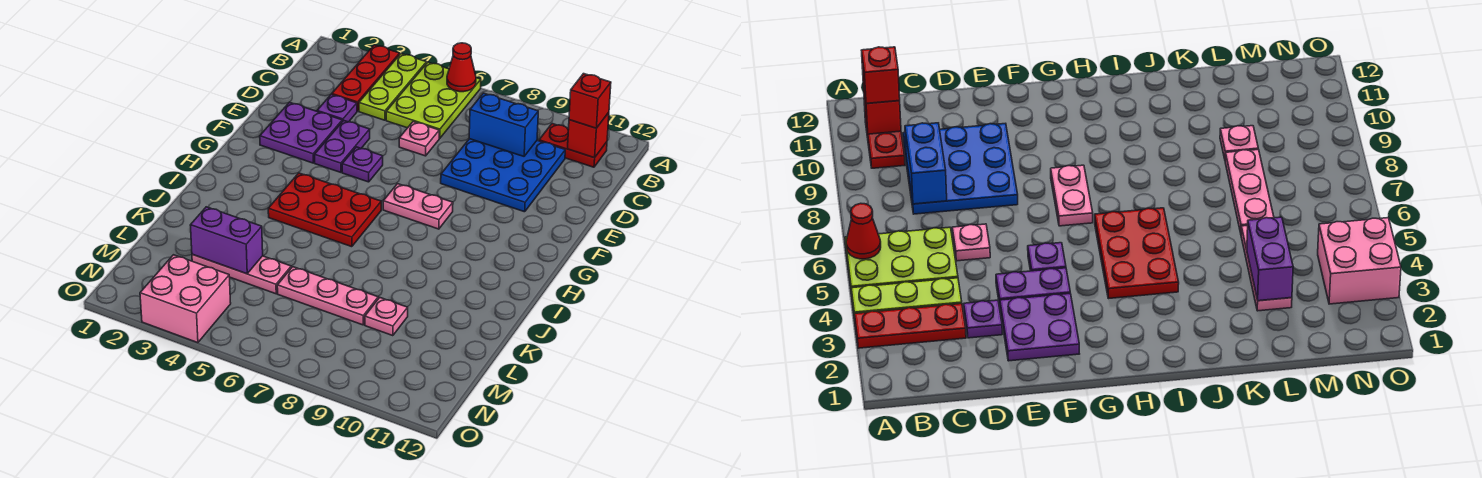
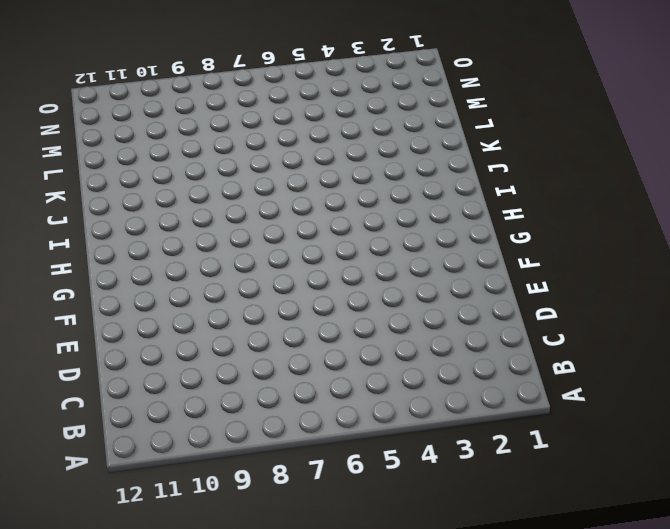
none -> red 1x3 plate [332,45,400,111]
none -> lime 1x3 plate [359,54,427,120]
none -> lime 2x3 plate [386,62,481,139]

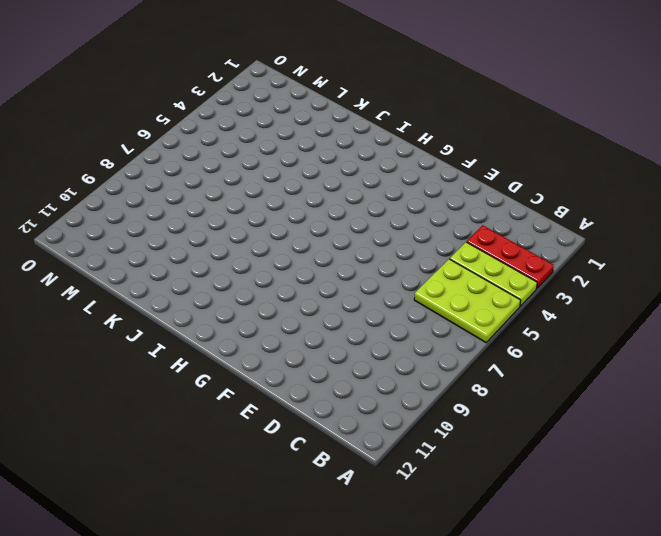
none -> red 1x2 plate [539,124,607,167]
none -> blue 3x3 plate [441,139,565,212]
none -> purple 1x1 plate [317,94,357,122]

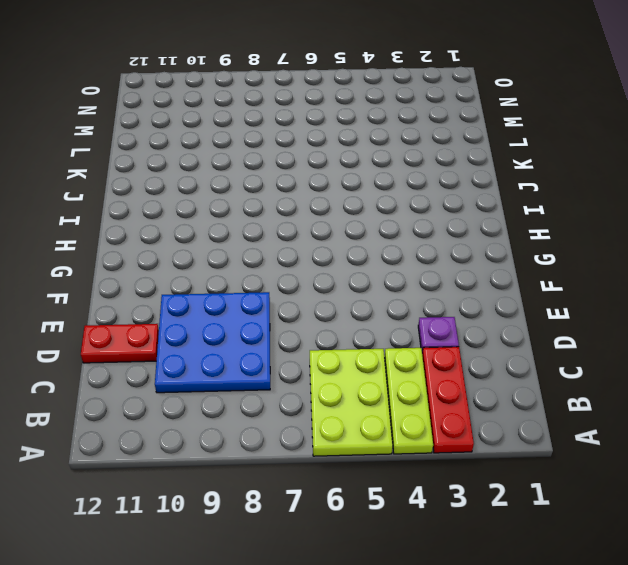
red 1x2 plate [81,324,159,363] -> red 1x2 plate moved to [539,124,607,167]
none -> pink 1x1 plate [399,122,439,156]
none -> purple 2x2 plate [260,102,342,163]
none -> purple 1x2 plate [315,121,370,172]

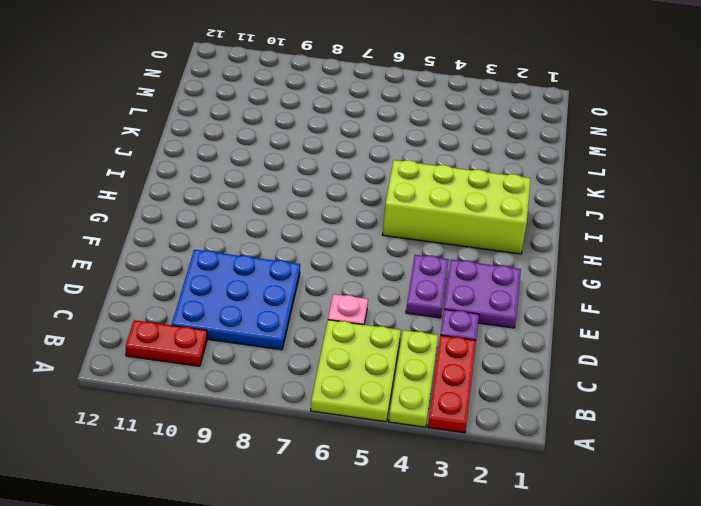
lime 2x4 brick [382,160,531,254] -> red 2x3 plate [268,173,381,247]
none -> purple 1x1 plate [342,147,383,182]
none -> pink 1x2 plate [383,184,453,229]
none -> pink 1x3 plate [192,254,291,294]

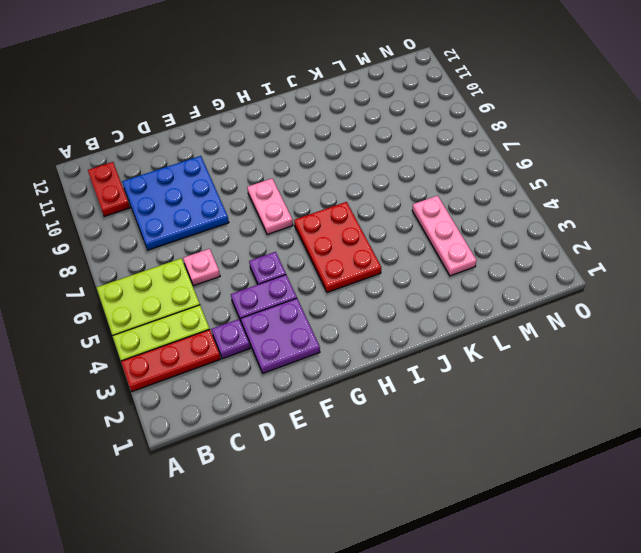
none -> pink 1x3 plate [277,267,378,325]
none -> pink 1x1 plate [365,298,408,336]
none -> pink 2x2 brick [140,255,231,343]

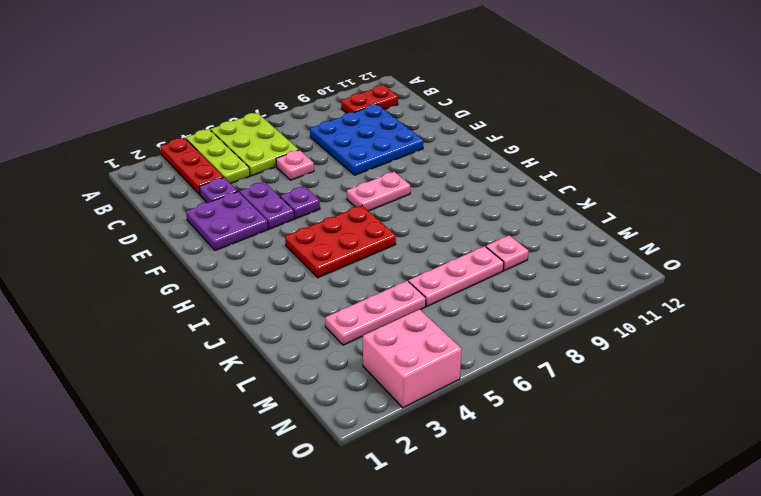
none -> red 1x1 cone [447,43,476,92]
none -> red 1x1 brick [568,112,609,158]
none -> blue 1x2 brick [469,93,538,156]

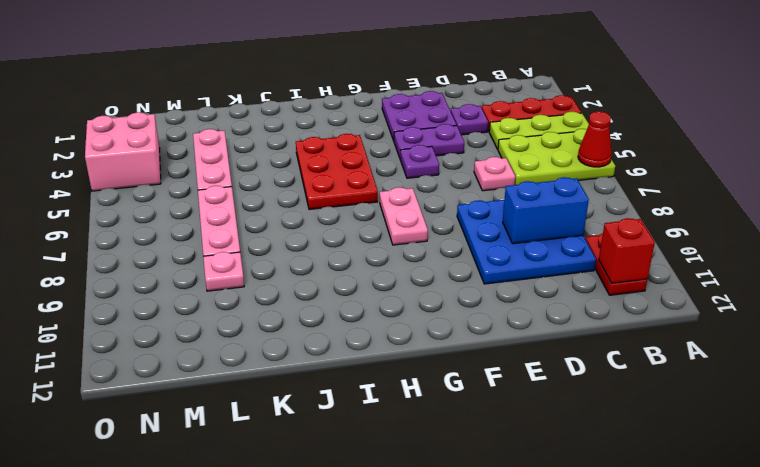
blue 1x2 brick [503,177,589,244] -> blue 1x2 brick turned to [469,93,538,156]
none -> purple 1x2 brick [190,207,263,274]
none -> red 1x1 brick [569,74,611,128]

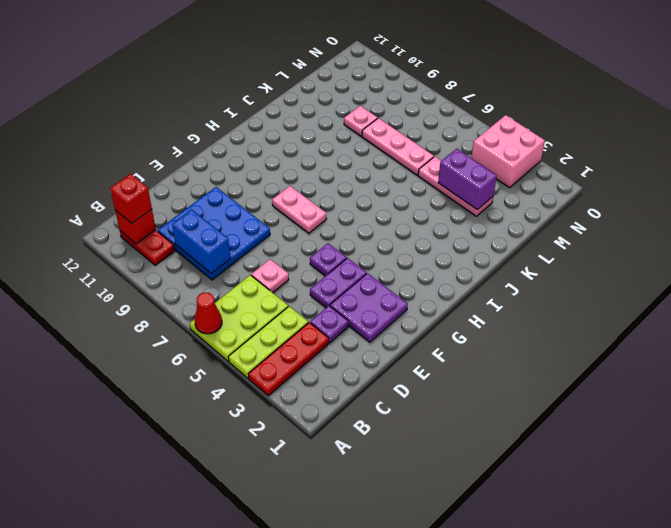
none -> red 2x3 plate [268,173,381,247]

